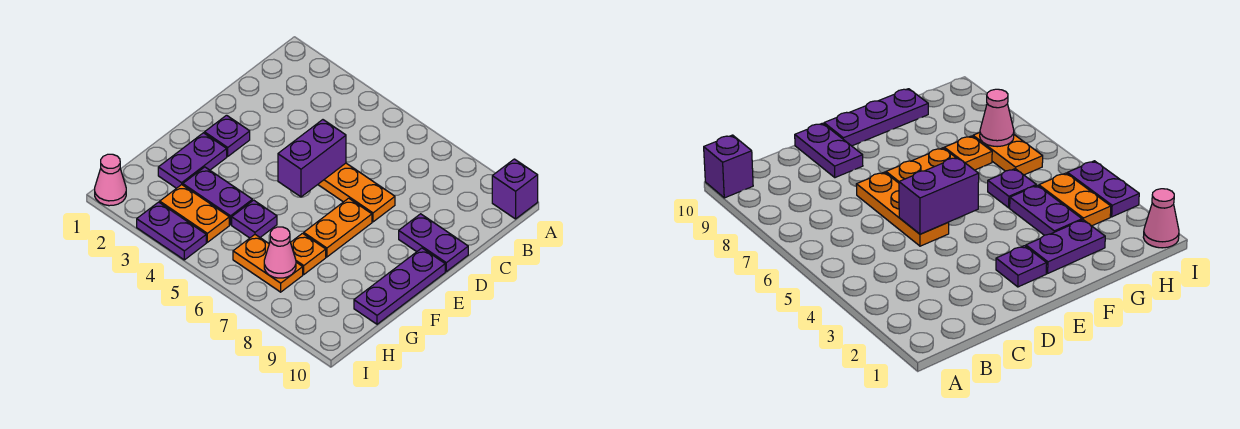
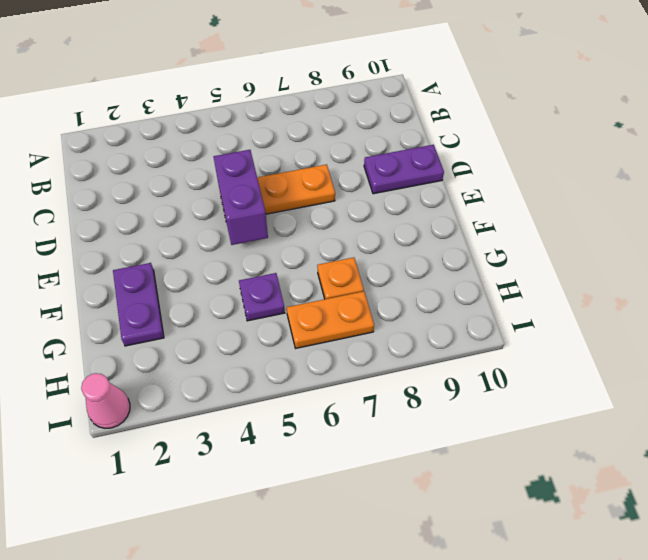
none -> purple 1x1 brick [492,159,538,219]
none -> purple 1x1 plate [205,115,250,156]
none -> orange 1x2 plate [304,198,372,257]

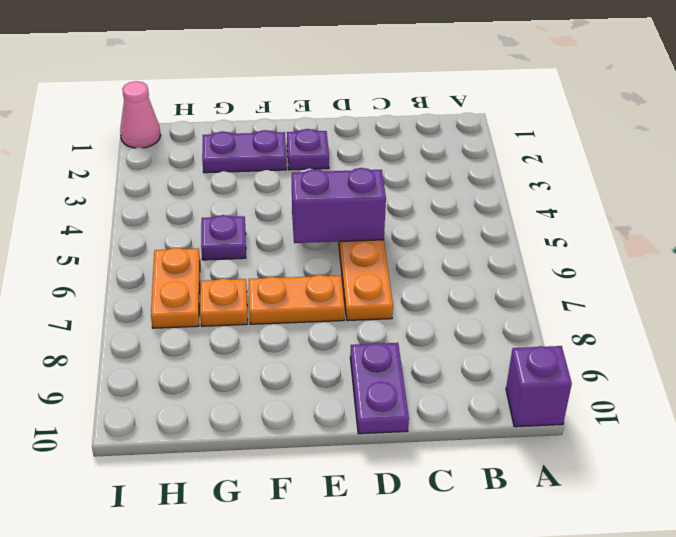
none -> purple 1x3 plate [354,248,445,324]
none -> purple 1x2 plate [183,167,252,225]
none -> orange 1x2 plate [160,185,229,242]

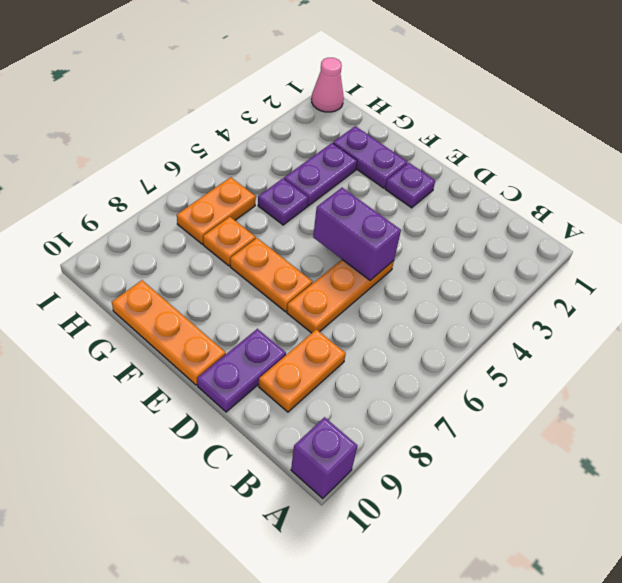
orange 1x2 plate [259,329,346,412] -> orange 1x2 plate moved to [160,185,229,242]
orange 1x3 plate [112,280,226,385] -> purple 1x3 plate [354,248,445,324]
none -> purple 1x2 plate [137,202,206,260]
none -> pink 1x1 cone [264,227,296,278]

